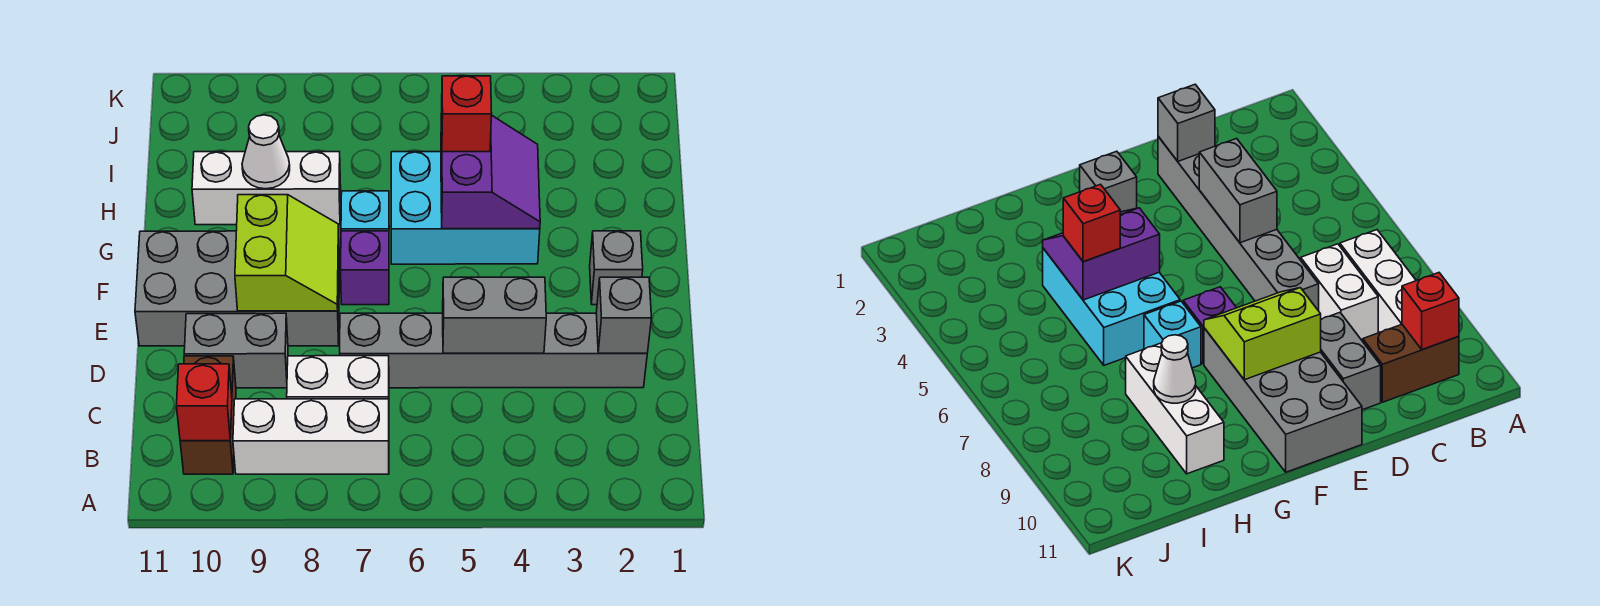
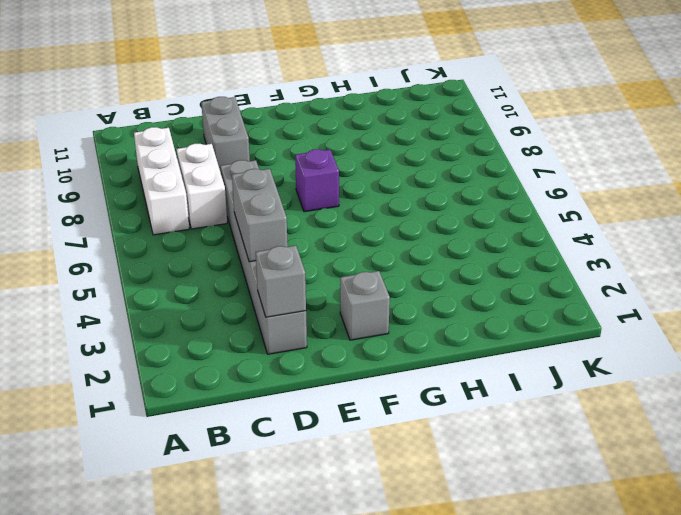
none -> brown 1x2 brick [180,356,236,474]
none -> grey 2x4 brick [135,231,340,346]
none -> cyan 2x3 brick [391,152,540,264]

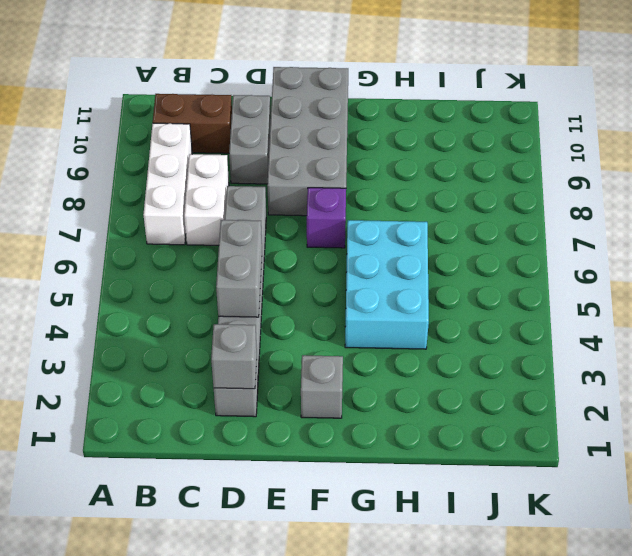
none -> cyan 1x1 brick [341,191,389,231]
none -> white 1x3 brick [192,152,341,225]
none -> red 1x1 brick [177,364,232,441]

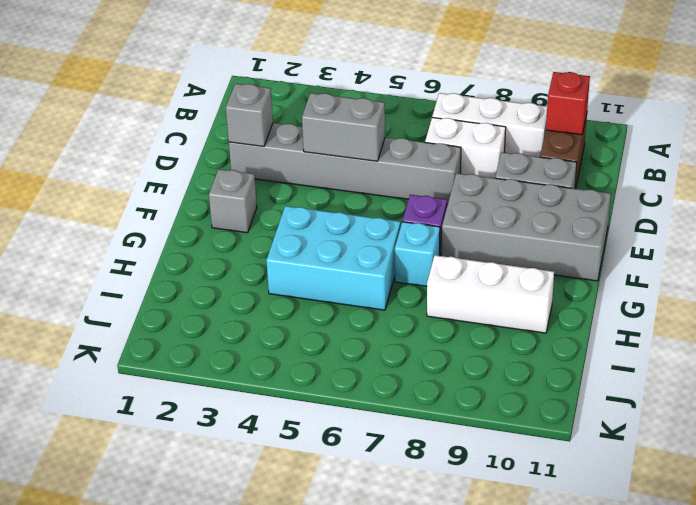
none -> lime 2x2 slope [235,195,339,311]
none -> purple 2x2 slope [441,115,540,229]
none -> white 1x1 cone [242,115,290,189]

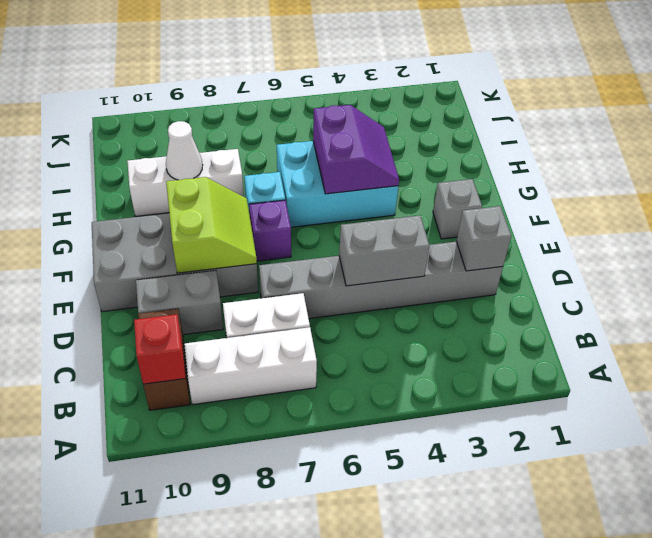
none -> red 1x1 brick [441,76,492,152]

